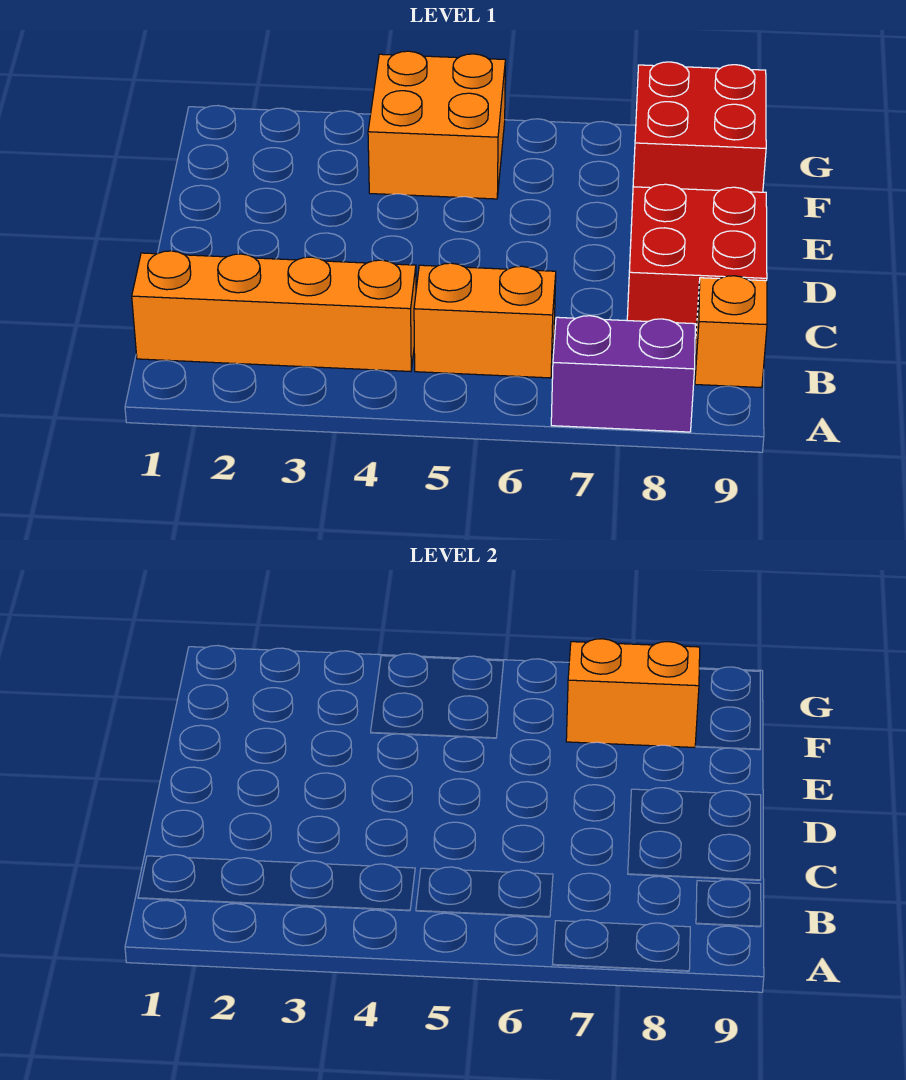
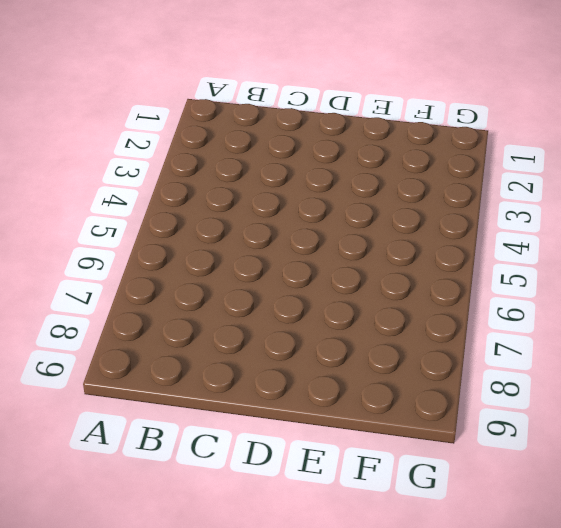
none -> purple 1x2 brick [551,316,695,432]
none -> orange 1x4 brick [132,251,416,371]

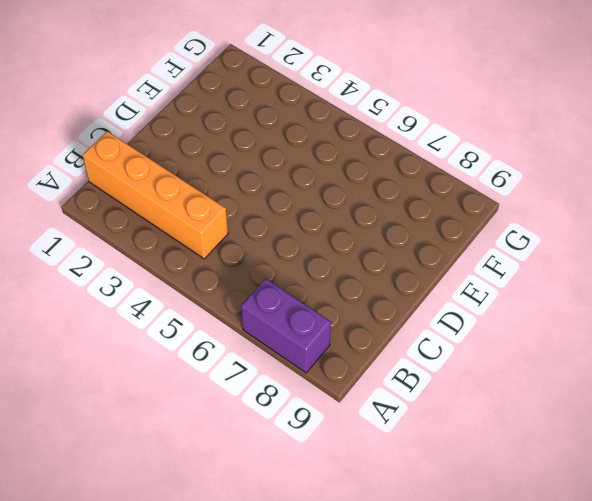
none -> orange 1x2 brick [414,263,556,378]
none -> orange 1x1 brick [695,276,767,388]

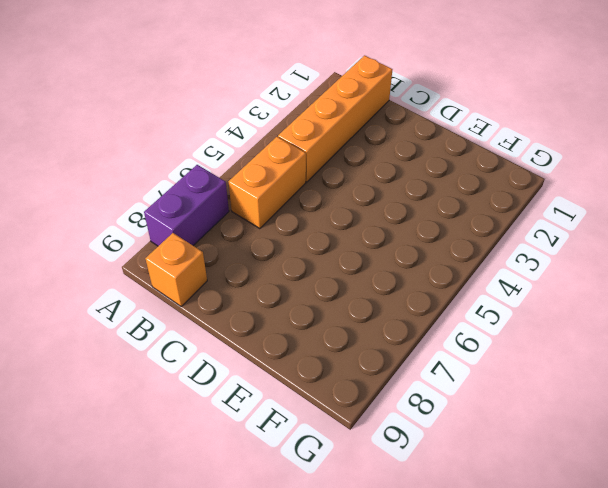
none -> red 2x2 brick [627,184,767,338]
none -> orange 2x2 brick [368,51,505,199]

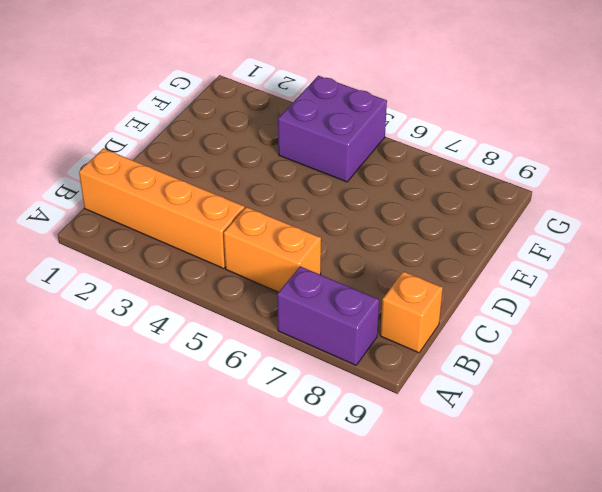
purple 2x2 brick [278,76,387,182] -> orange 2x2 brick [368,51,505,199]
none -> red 2x2 brick [627,184,767,338]
none -> red 2x2 brick [632,62,766,202]

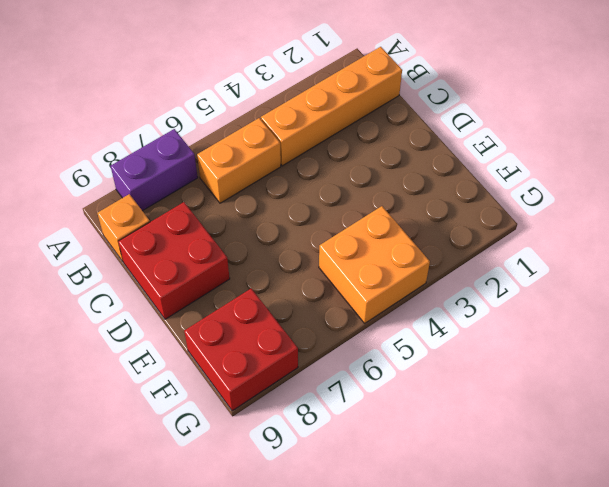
none -> orange 1x2 brick [566,639,700,747]

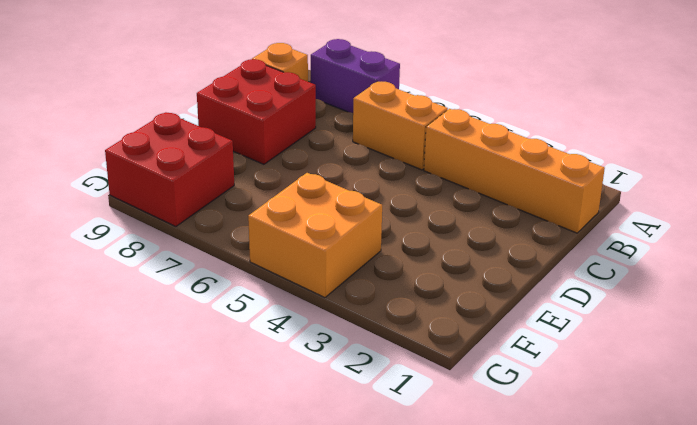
none -> orange 1x2 brick [566,639,700,747]

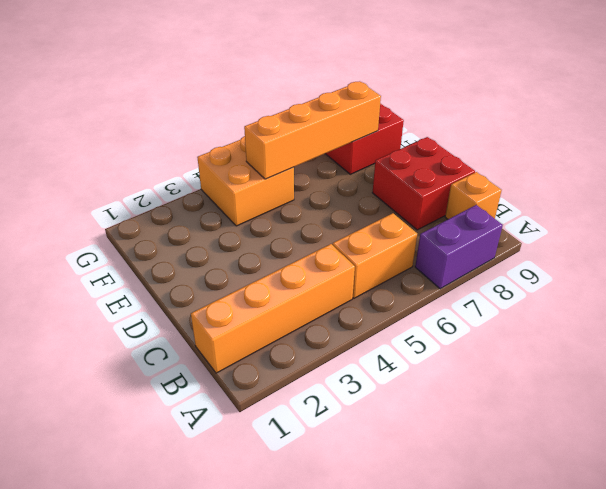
orange 1x4 brick [244,81,381,179] -> orange 1x2 brick [566,639,700,747]

